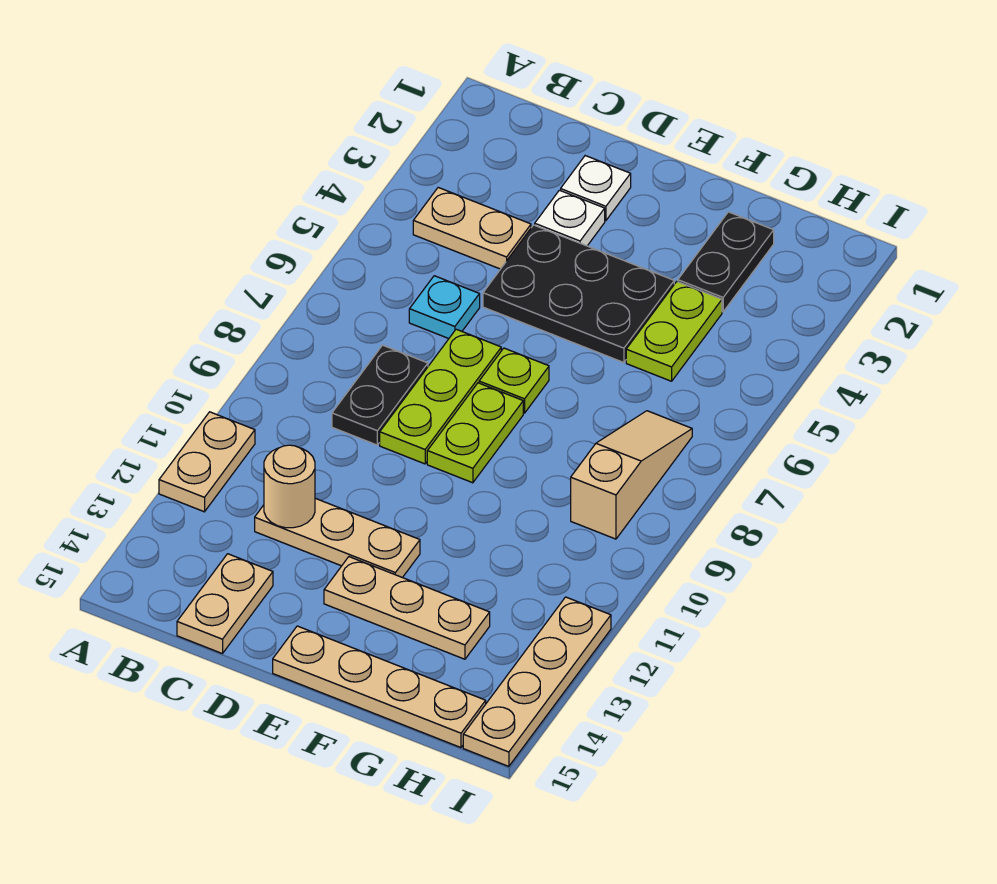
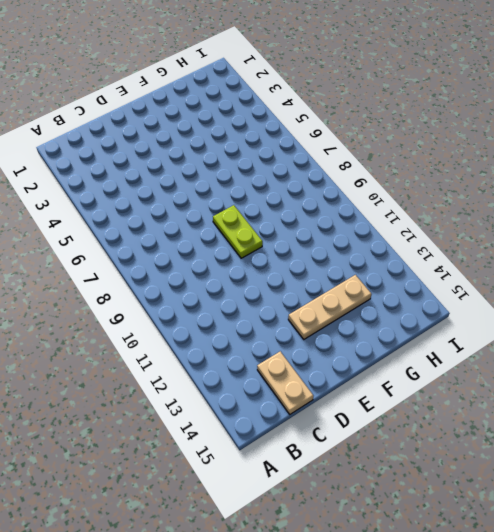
none -> tan 1x2 plate [159,412,255,512]
none -> tan 1x2 plate [413,188,531,269]
none -> cyan 1x1 plate [409,276,480,339]

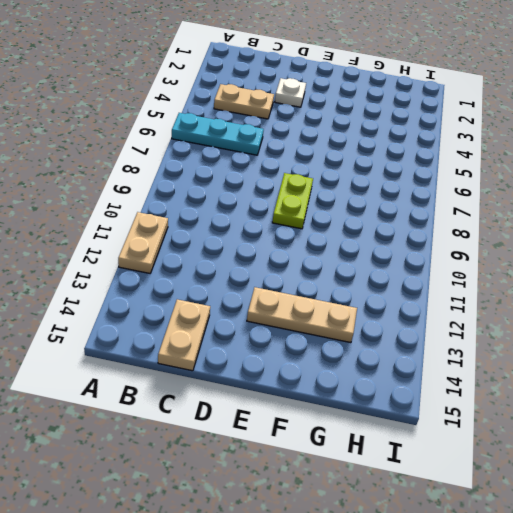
cyan 1x3 plate [172,113,264,155] -> cyan 1x1 plate [409,276,480,339]
none -> black 1x2 plate [332,345,428,445]
none -> tan 1x3 plate [255,498,420,578]
none -> white 1x1 plate [561,156,631,221]

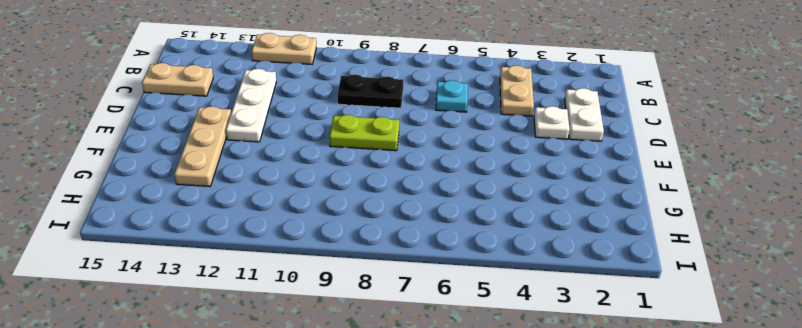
white 1x2 plate [565,88,604,141] -> white 1x1 plate [561,156,631,221]
white 1x3 plate [226,69,276,142] -> tan 1x3 plate [255,498,420,578]
none -> black 2x3 plate [483,225,674,363]
none -> lime 1x3 plate [380,329,501,464]
none -> lime 1x1 plate [479,348,549,413]

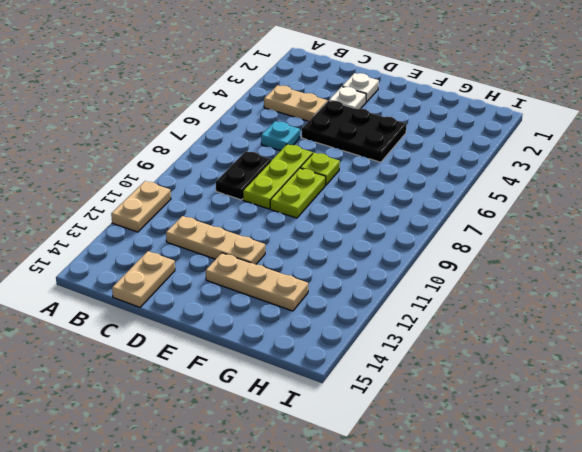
none -> tan 1x4 plate [273,626,486,748]
none -> black 1x2 plate [678,212,774,312]
none -> lime 1x2 plate [626,282,722,381]

